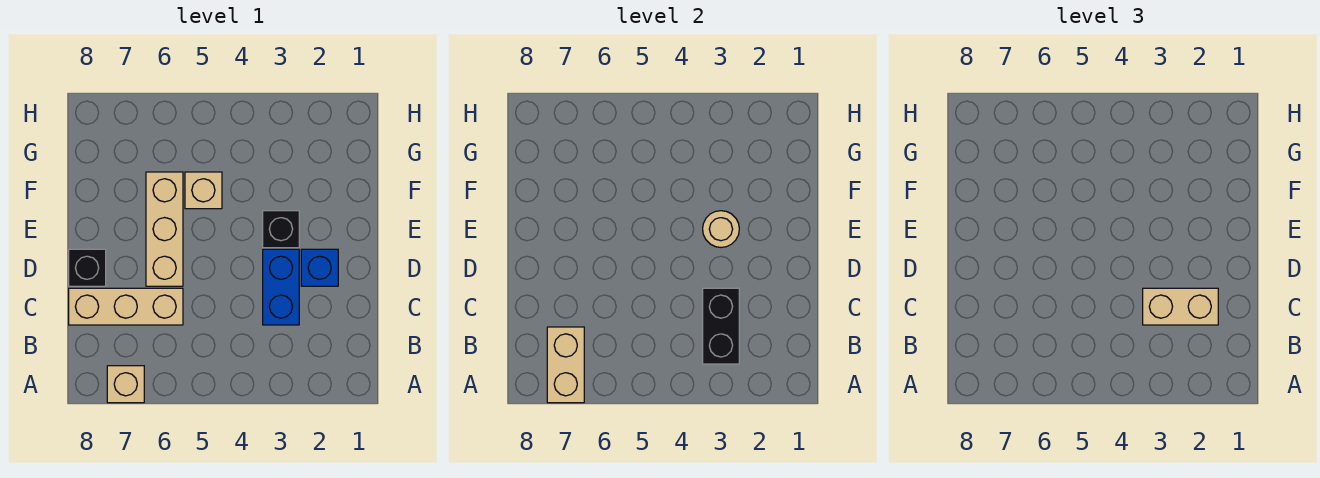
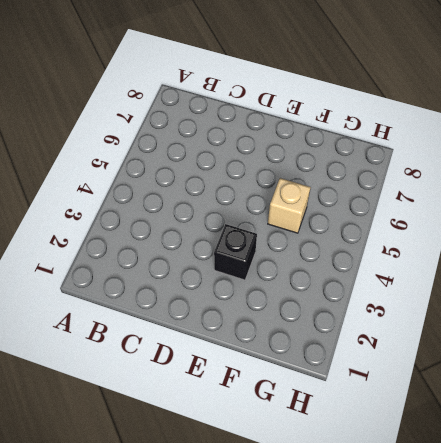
none -> tan 1x1 brick [107,366,144,403]
none -> blue 1x2 brick [263,249,299,325]
none -> tan 1x3 brick [69,288,183,325]

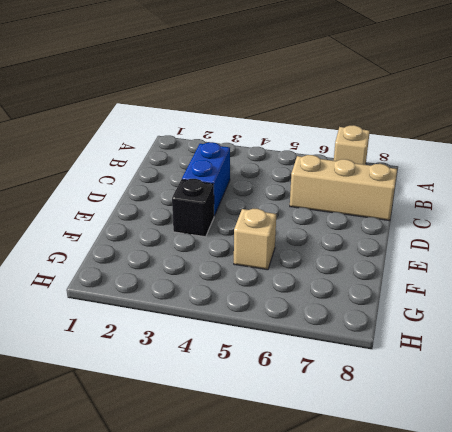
none -> blue 1x1 brick [301,249,338,286]
none -> tan 1x3 brick [146,172,183,286]
none -> black 1x1 brick [69,249,106,286]

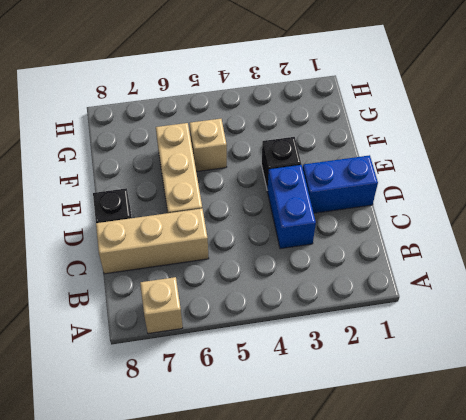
blue 1x2 brick [303,155,378,213] -> blue 1x1 brick [301,249,338,286]
none -> tan 1x2 brick [547,327,584,403]
none -> black 1x2 brick [703,288,739,364]
none -> tan 1x1 round brick [703,211,739,247]

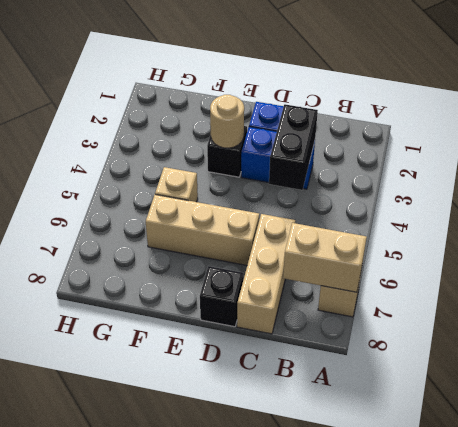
black 1x2 brick [269,104,318,190] -> black 1x2 brick turned to [703,288,739,364]
none -> tan 1x2 brick [1143,288,1218,325]

